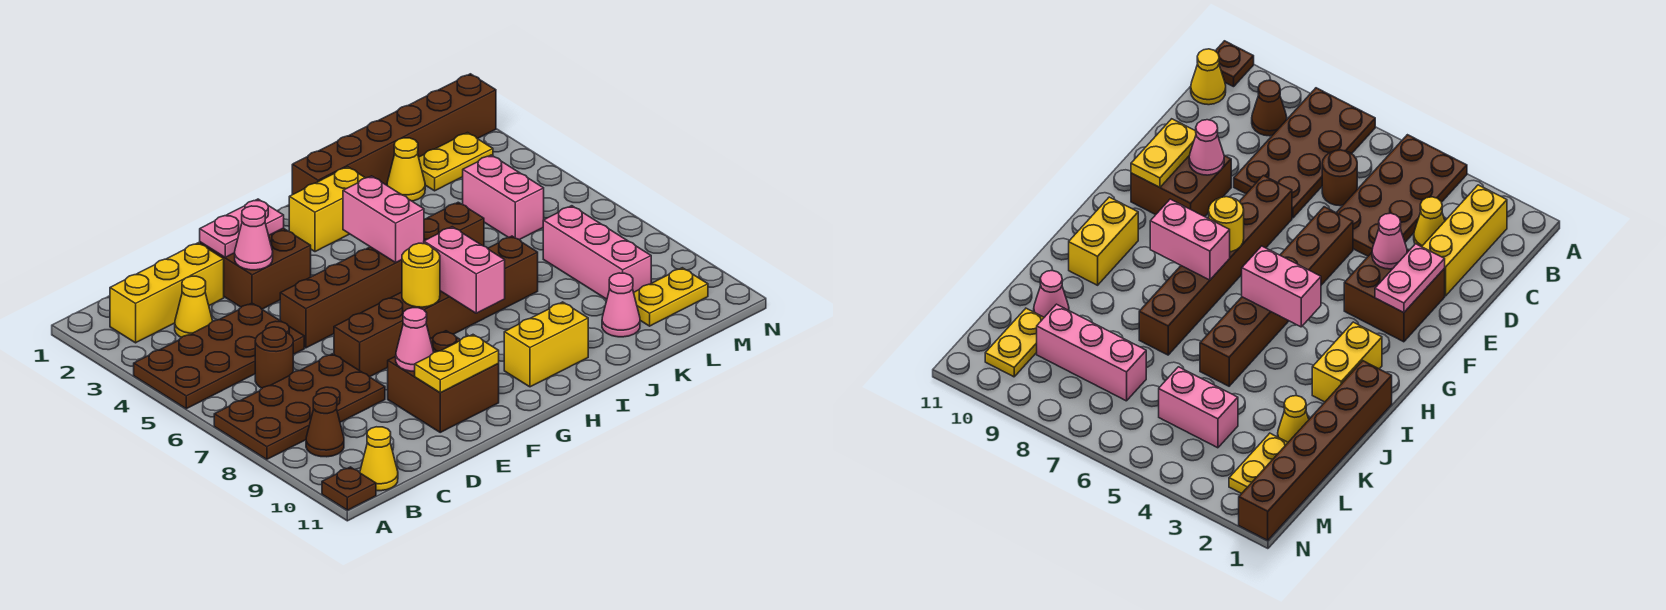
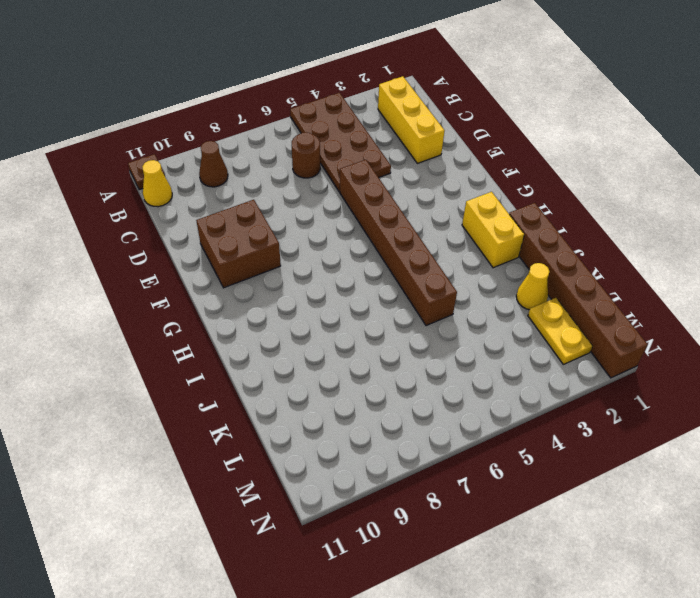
none -> brown 2x4 plate [214,354,385,459]
none -> yellow 1x1 cone [175,276,213,338]
none -> brown 2x2 brick [200,228,311,309]

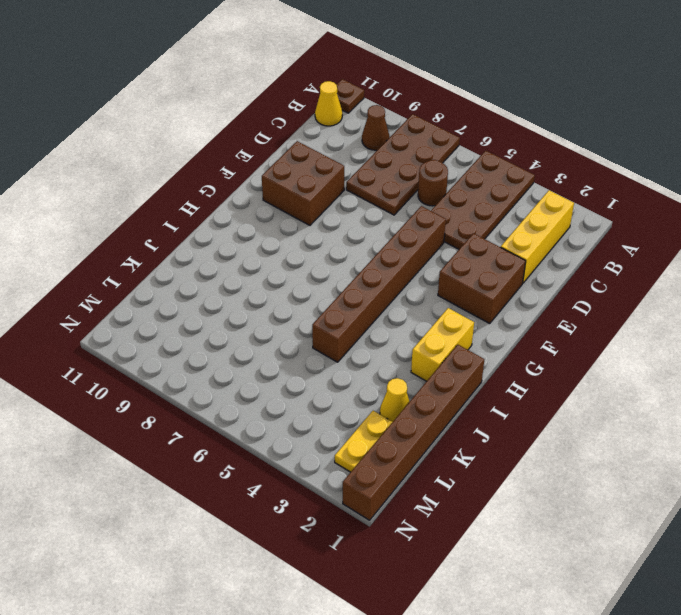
none -> yellow 1x1 cone [175,276,213,338]
none -> brown 1x6 brick [334,236,538,377]
none -> yellow 1x2 brick [504,302,588,387]

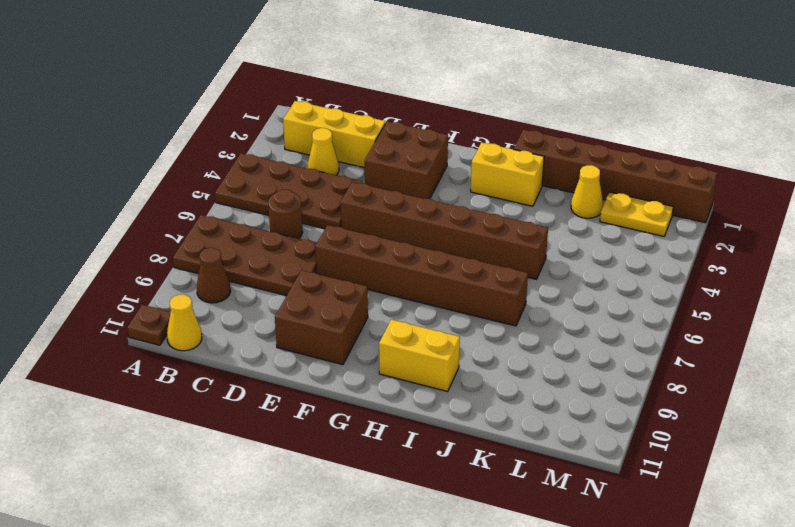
none -> pink 1x1 cone [602,273,640,337]
none -> pink 1x2 brick [463,155,544,240]
none -> pink 1x3 brick [543,206,651,299]

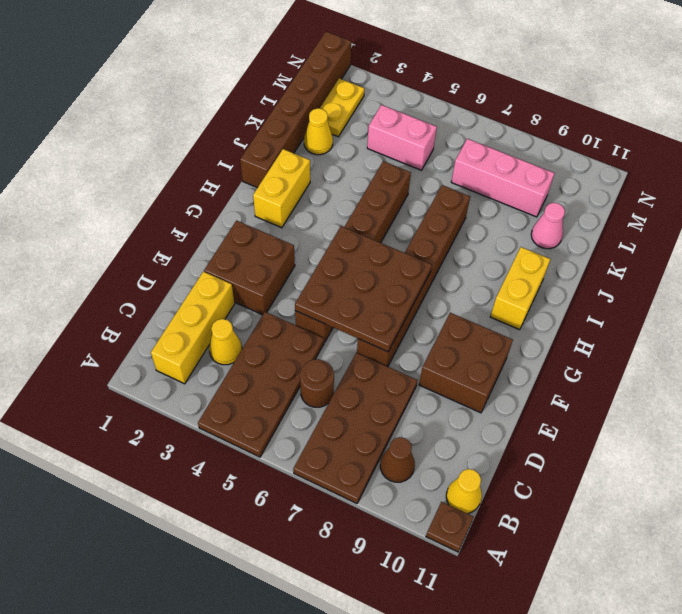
brown 3x3 plate [295,226,432,352] -> yellow 1x1 round brick [402,243,440,307]
none -> yellow 1x2 plate [634,268,708,326]
none -> pink 1x2 plate [200,199,284,257]
none -> pink 1x1 cone [235,206,273,270]

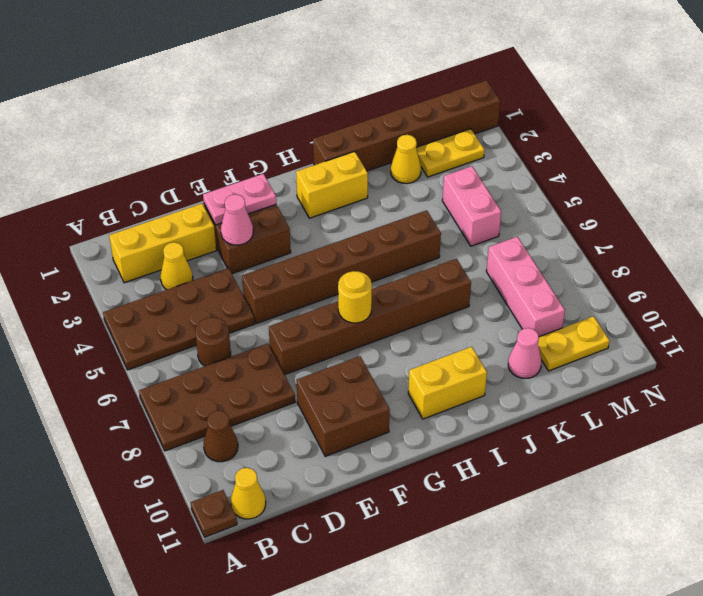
none -> pink 1x1 cone [396,308,434,371]
none -> yellow 1x2 plate [415,335,499,393]
none -> pink 1x2 brick [343,176,424,262]

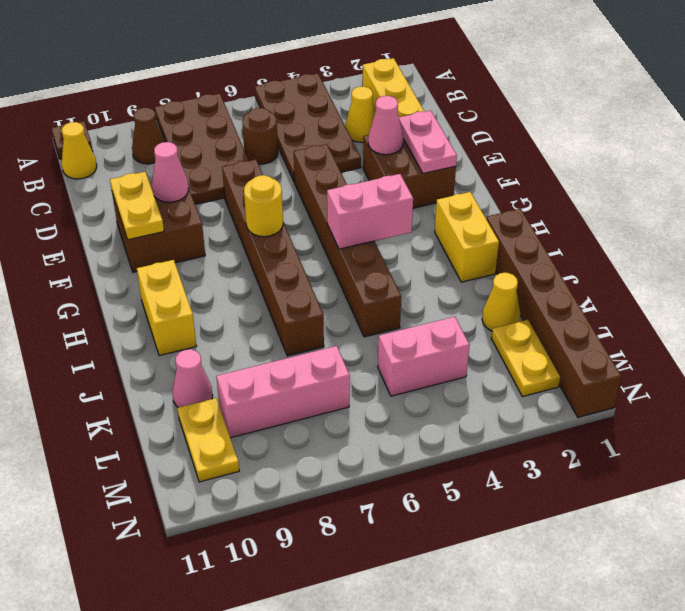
none -> pink 1x2 brick [424,227,505,313]

